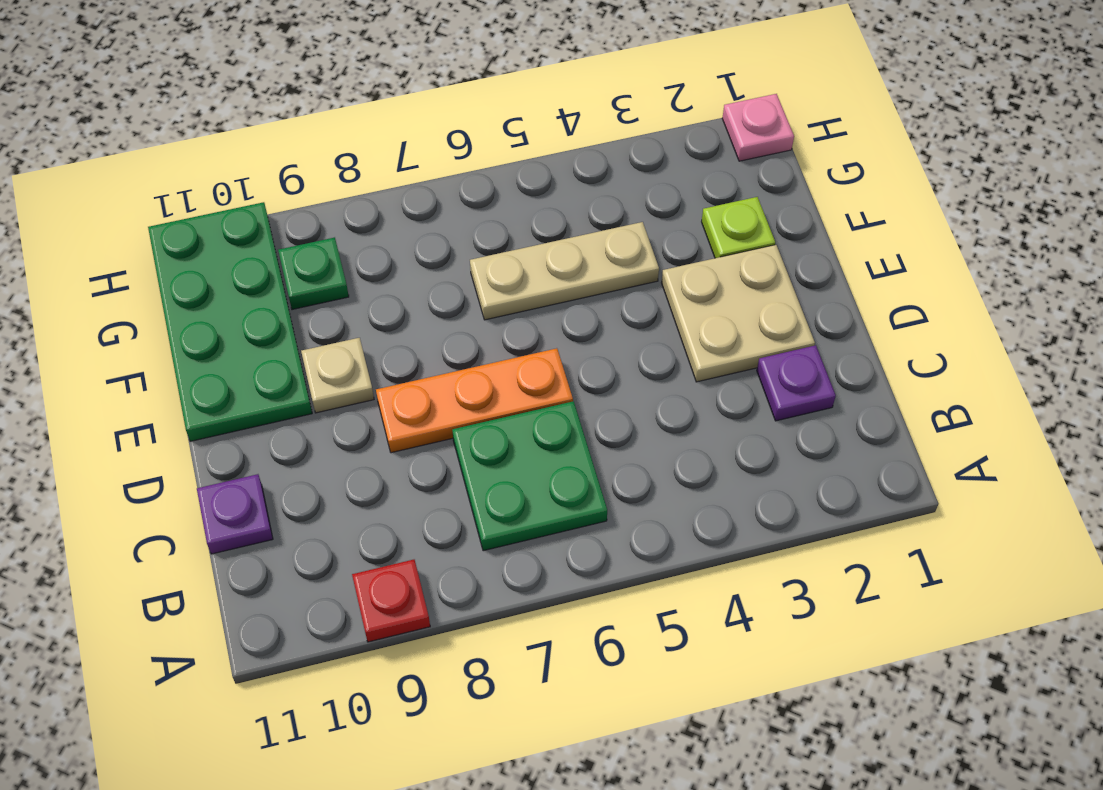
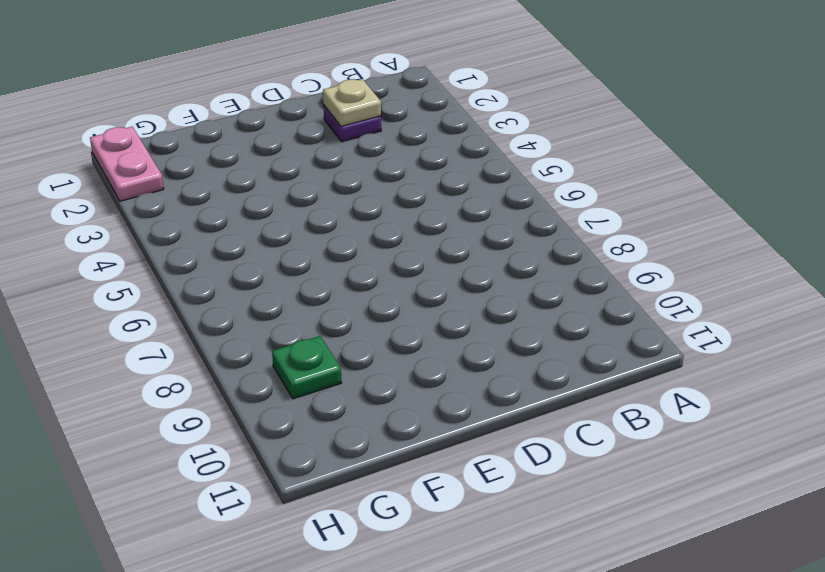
tan 1x1 plate [323,79,381,126] -> tan 1x1 plate moved to [301,338,374,413]
pink 1x2 plate [90,127,164,201] -> pink 1x1 plate [722,94,794,161]
none -> red 1x1 plate [352,560,430,642]
none -> green 2x2 plate [452,401,607,551]
none -> purple 1x1 plate [197,474,273,554]

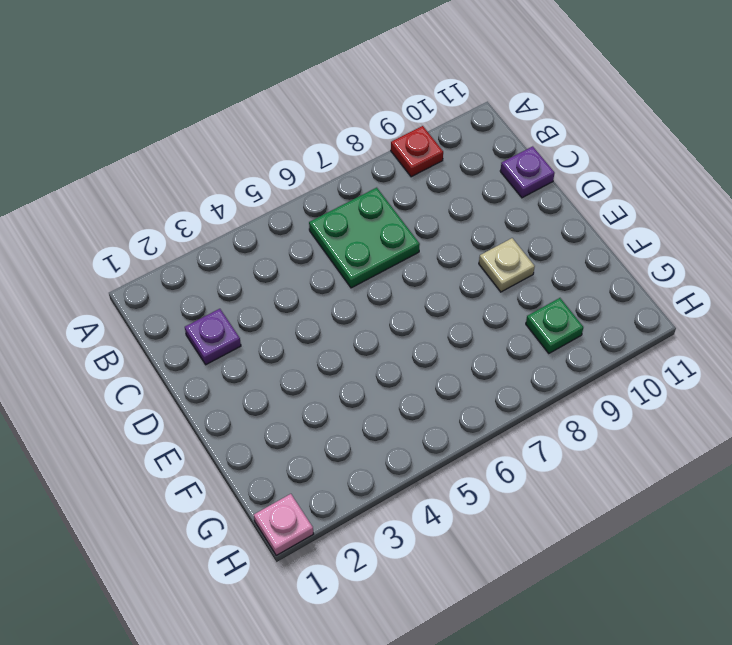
none -> tan 2x2 plate [662,245,815,382]
none -> orange 1x3 plate [376,348,573,453]
none -> green 2x4 plate [148,202,312,441]

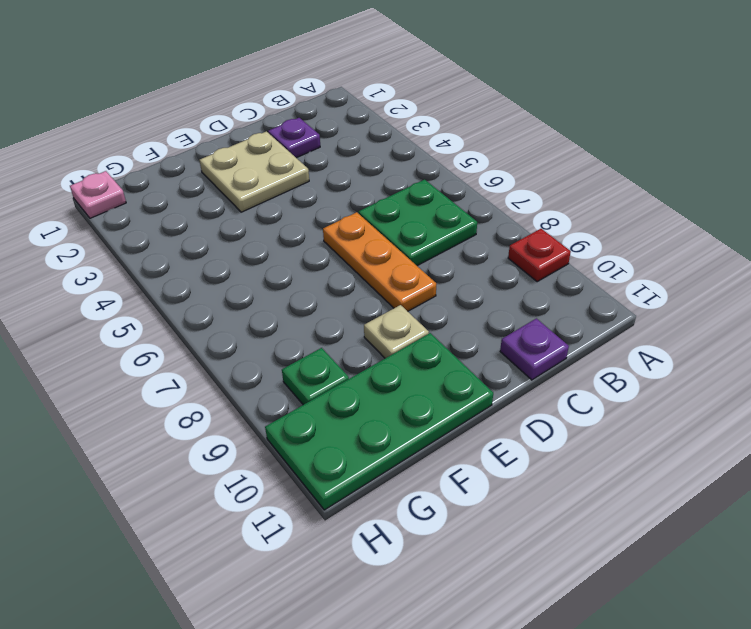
none -> lime 1x1 plate [702,197,775,258]
none -> tan 1x3 plate [470,222,659,320]

